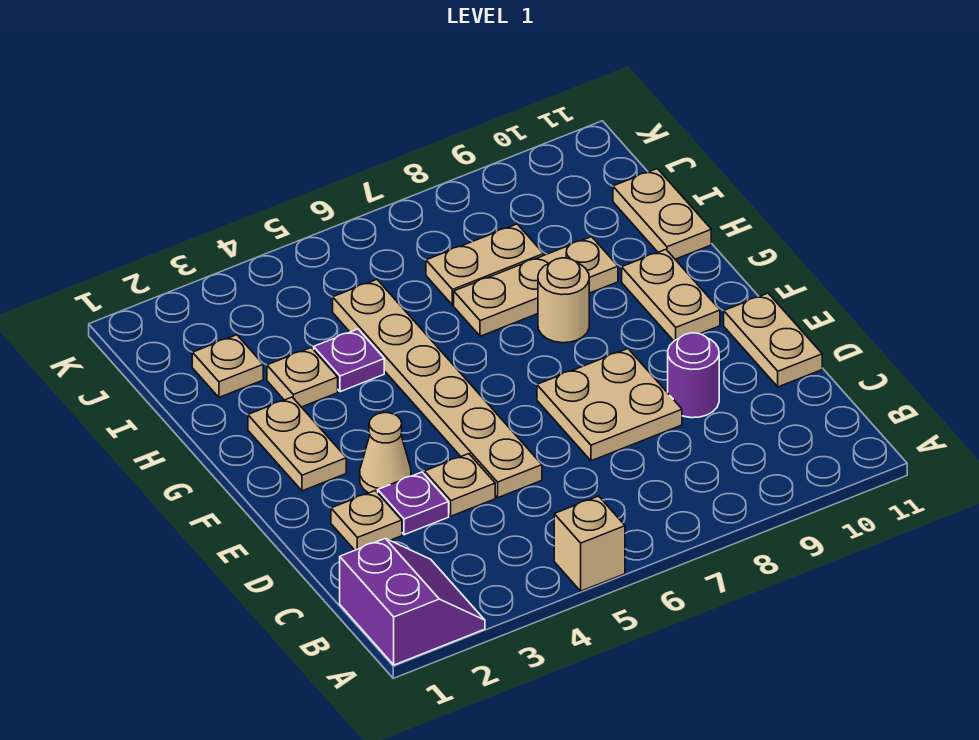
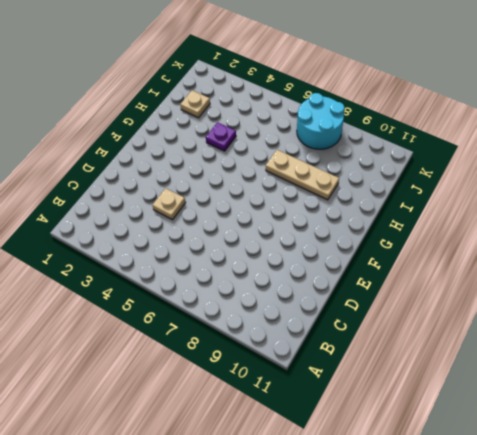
cyan 2x2 round brick [297,93,344,149] -> none
none -> purple 2x2 slope [340,539,485,665]
none -> tan 1x1 brick [554,496,625,591]
none -> tan 1x1 plate [331,491,402,550]

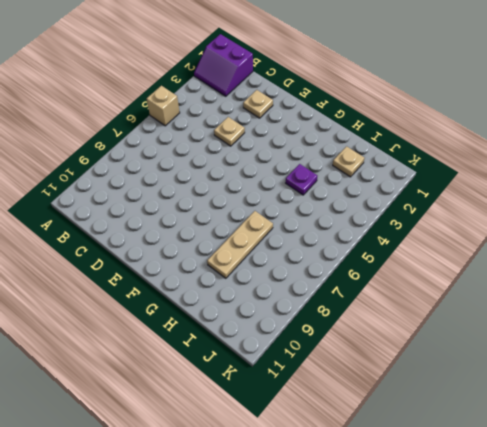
none -> purple 1x1 plate [378,472,449,535]
none -> tan 1x6 plate [333,280,542,498]
none -> tan 2x2 plate [537,349,682,461]

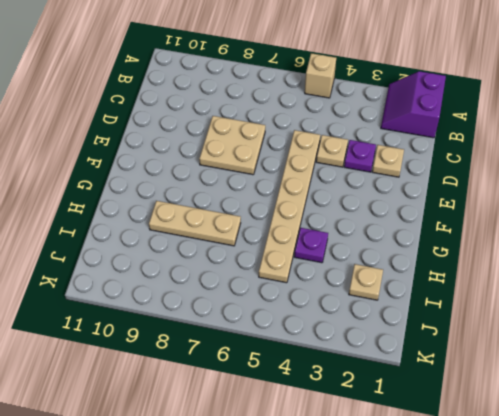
none -> purple 1x1 round brick [668,333,719,418]
none -> tan 1x2 plate [724,293,822,387]
none -> tan 1x1 cone [360,413,411,493]

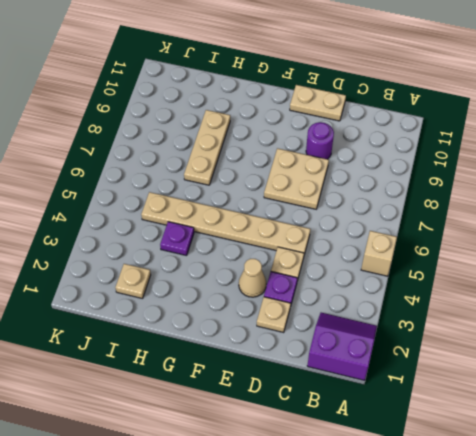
none -> tan 1x2 plate [248,397,346,491]
none -> tan 1x2 plate [622,249,720,341]
none -> tan 1x1 round brick [538,258,589,343]

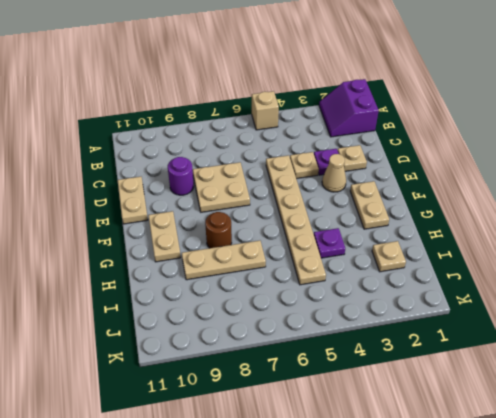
brown 1x1 round brick [205,212,232,248] -> tan 1x1 round brick [538,258,589,343]
none -> tan 1x1 plate [267,348,338,407]
none -> tan 1x2 plate [613,169,711,259]
none -> tan 1x2 plate [426,224,544,305]

